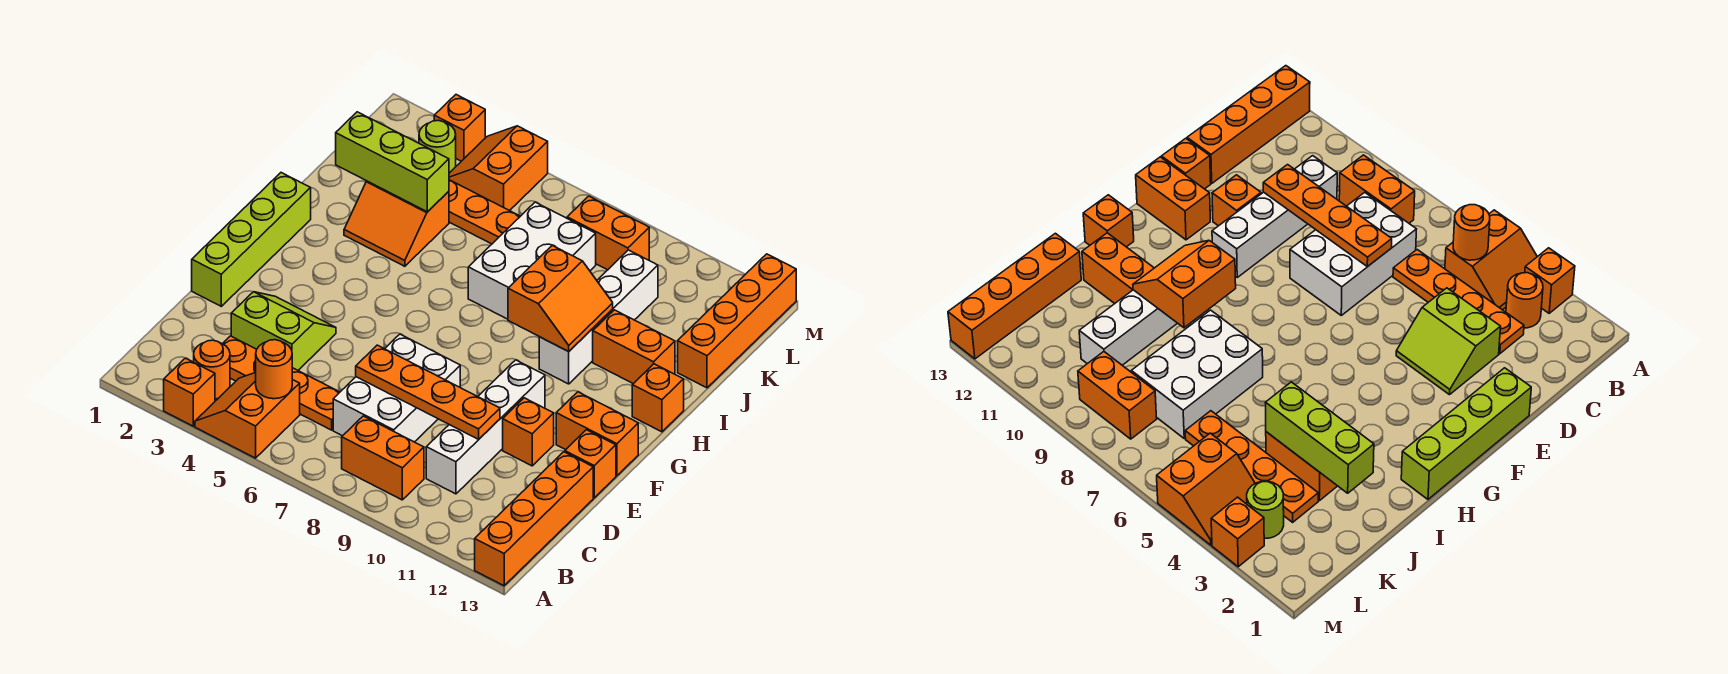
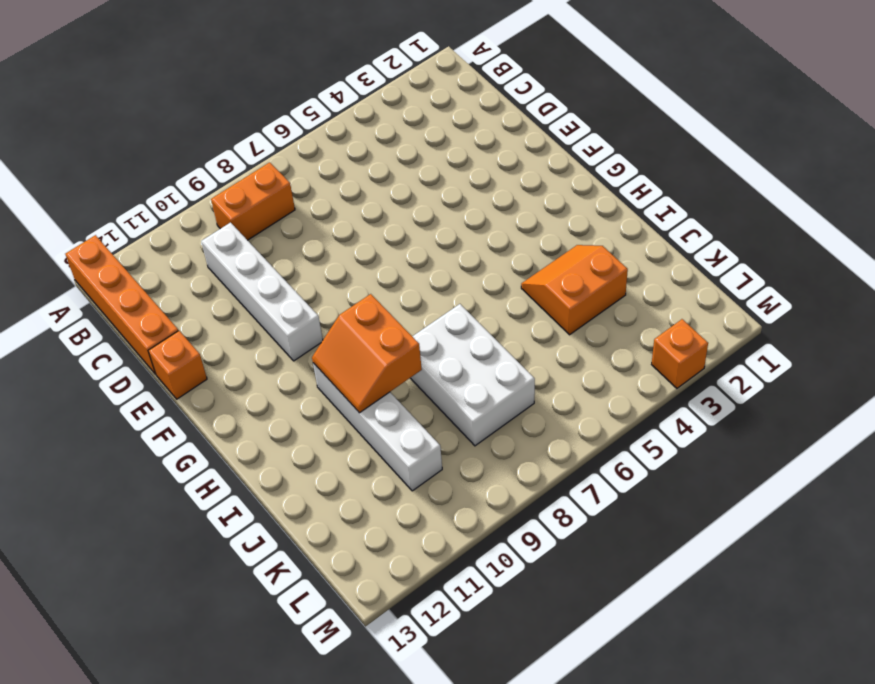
none -> orange 1x1 brick [164,358,215,426]
none -> orange 2x2 slope [195,372,300,458]
none -> orange 1x1 round brick [194,340,230,399]

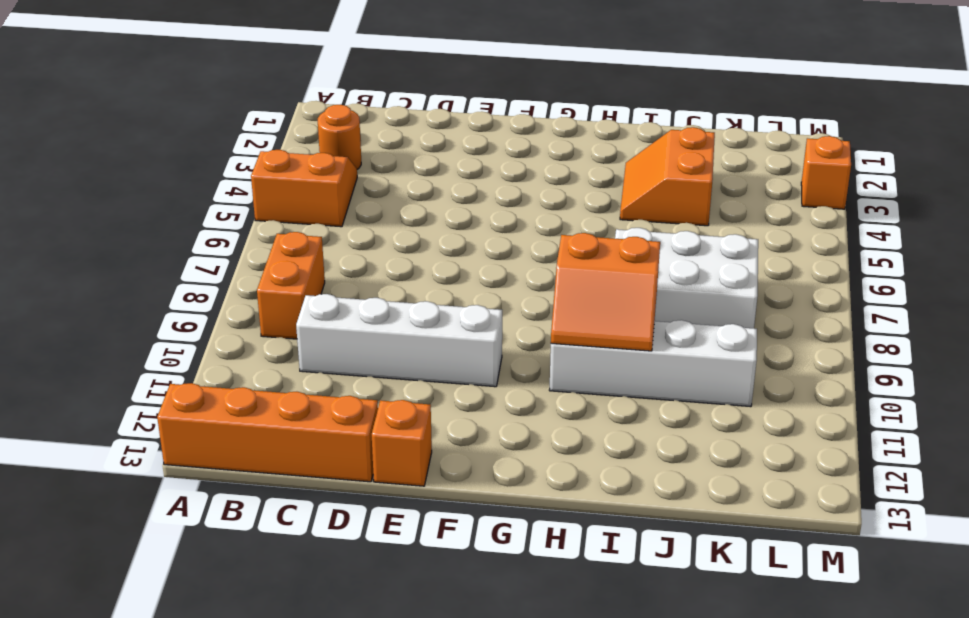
none -> orange 1x1 brick [164,358,215,426]
none -> orange 1x4 plate [223,336,340,430]
none -> white 2x3 brick [333,334,460,442]

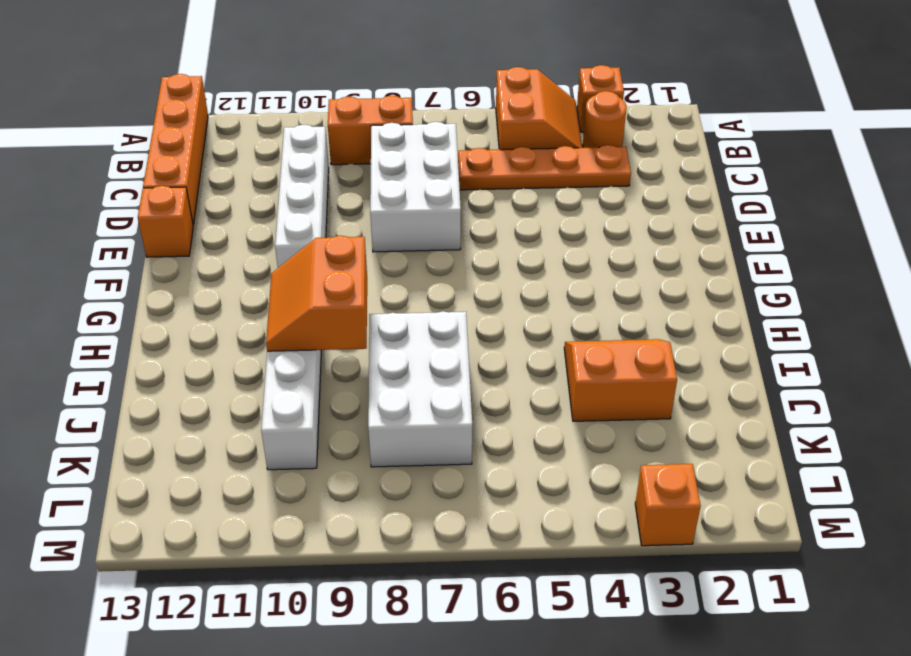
none -> lime 2x2 slope [231,292,336,370]
none -> lime 1x4 brick [192,173,311,306]
none -> orange 1x1 brick [503,398,554,466]

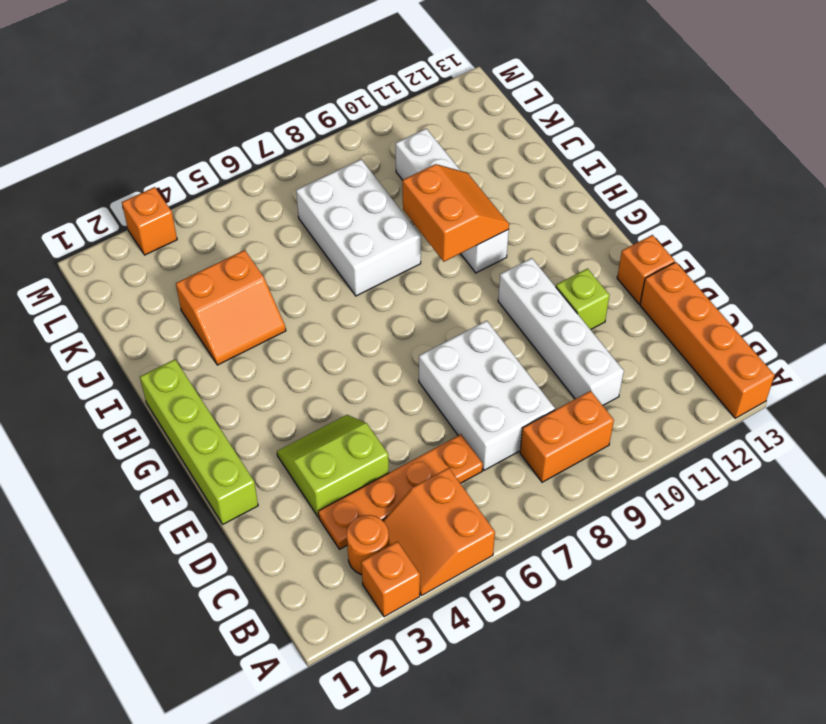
lime 1x1 brick [556,269,610,330] -> orange 1x1 brick [503,398,554,466]
none -> orange 1x2 brick [556,392,638,476]
none -> orange 1x1 brick [632,364,684,432]
none -> orange 1x2 brick [593,310,675,384]

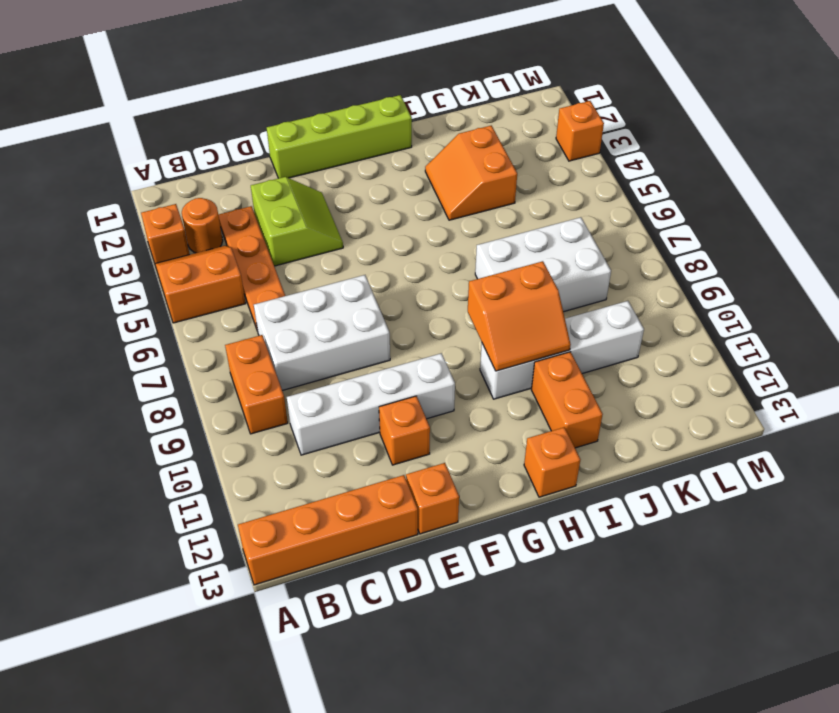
none -> orange 1x2 brick [556,392,638,476]
none -> orange 1x4 brick [678,254,796,388]
none -> orange 1x4 plate [449,180,520,244]

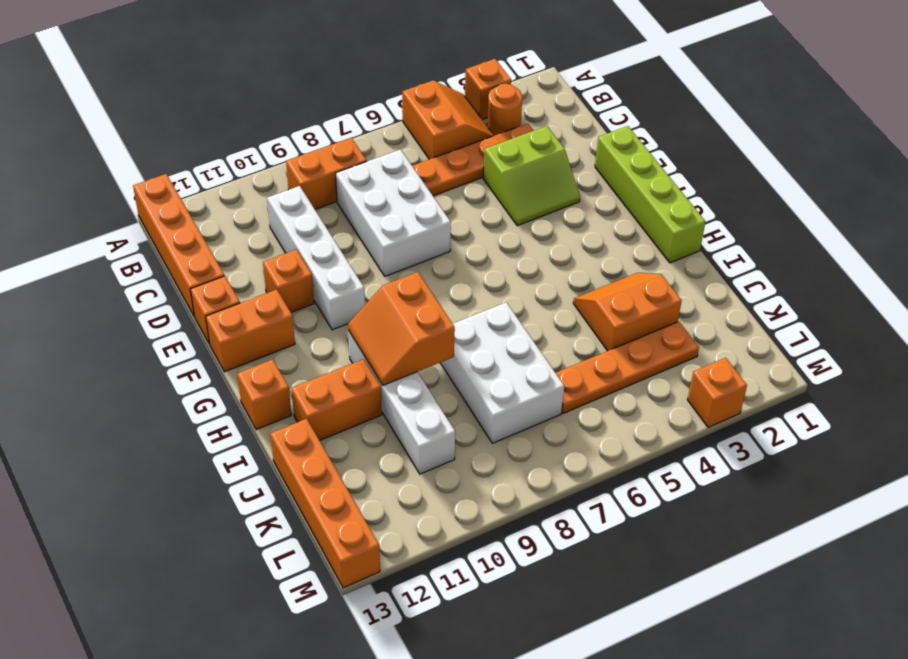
none -> lime 1x1 round brick [419,120,456,173]
none -> orange 2x2 slope [449,126,548,211]
none -> orange 1x2 brick [567,196,649,270]

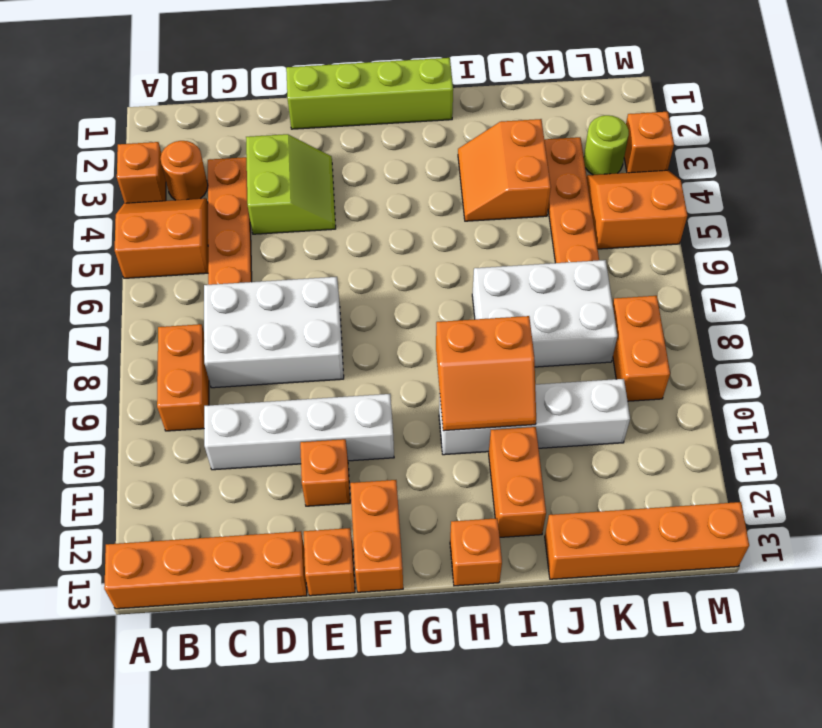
none -> orange 1x1 round brick [256,340,292,399]
none -> orange 1x4 plate [356,345,500,439]
none -> lime 1x3 brick [336,112,449,212]

